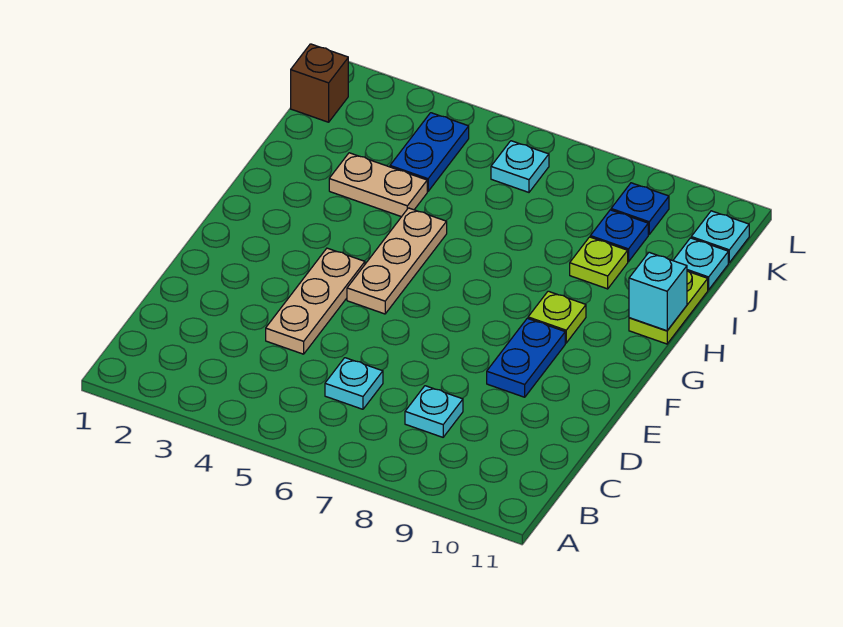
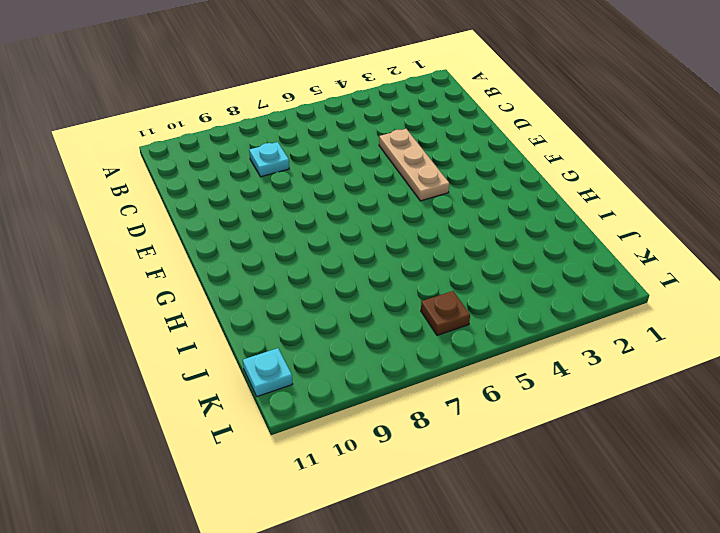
brown 1x1 plate [421,291,470,335] -> cyan 1x1 plate [491,141,549,192]
none -> cyan 1x1 plate [325,358,383,409]
none -> blue 1x2 plate [487,318,565,397]
none -> tan 1x3 plate [347,208,447,314]

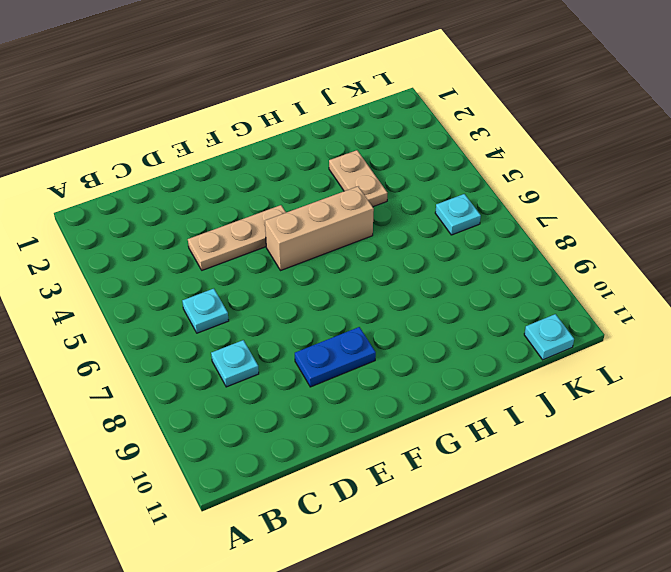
tan 1x3 brick [265,186,374,271] -> tan 1x3 plate [347,208,447,314]
none -> lime 1x1 plate [528,291,586,343]
none -> lime 1x2 plate [629,271,708,344]
none -> lime 1x1 plate [570,237,628,289]

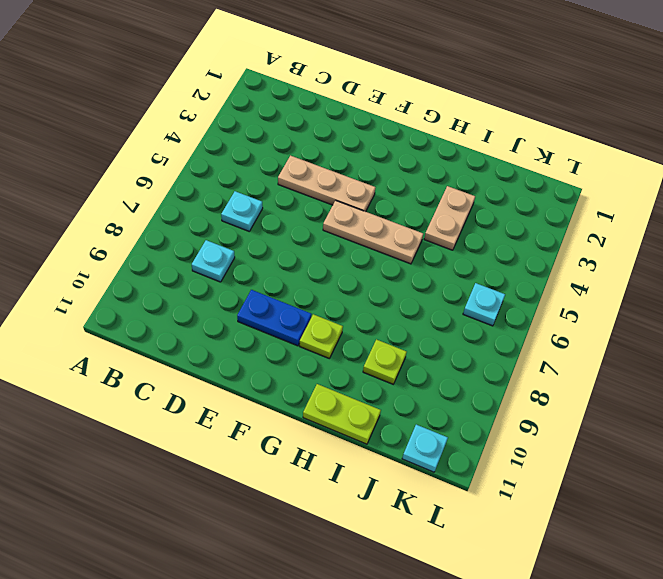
none -> blue 1x2 plate [390,113,469,191]
none -> blue 1x1 plate [590,210,648,262]
none -> cyan 1x1 plate [673,238,728,290]

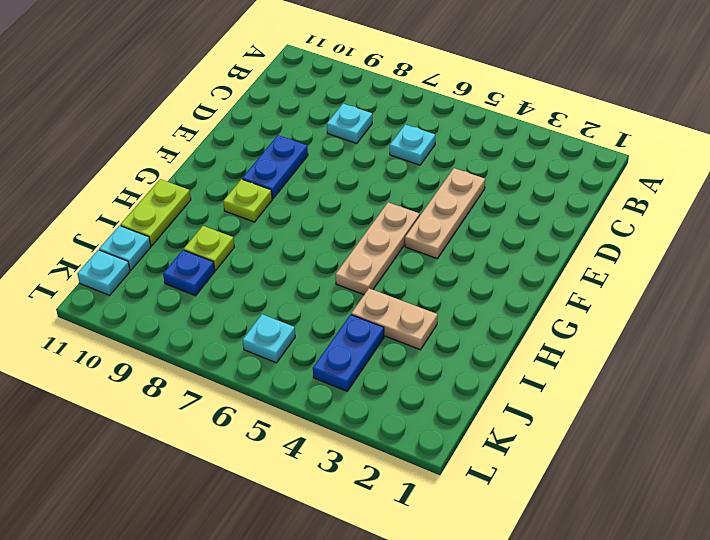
none -> brown 1x1 brick [291,44,348,122]
none -> blue 1x1 plate [611,183,669,234]
none -> cyan 1x1 brick [629,252,687,331]

